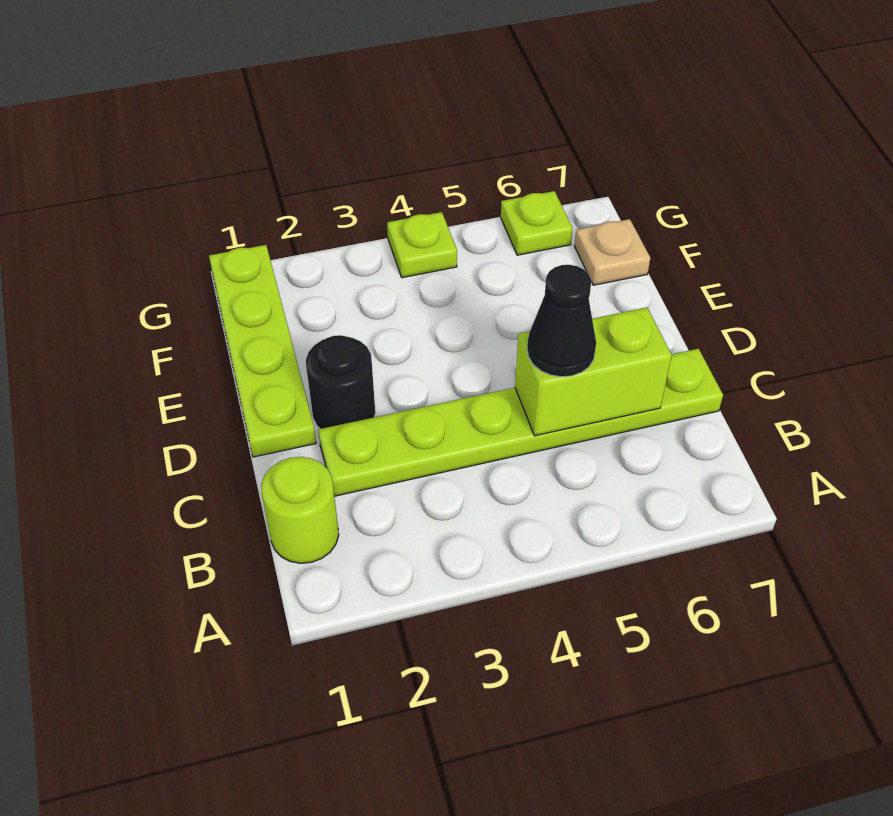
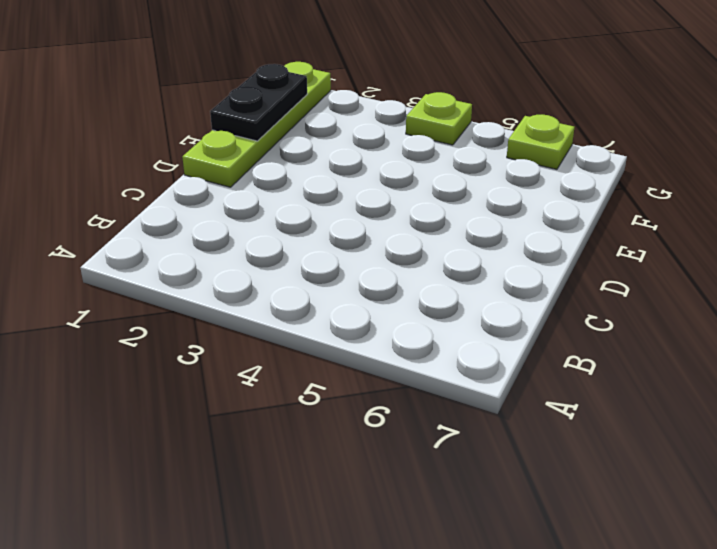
black 1x2 plate [210,64,307,141] -> none
none -> lime 1x1 round brick [261,457,339,563]
none -> lime 1x6 plate [318,349,723,496]

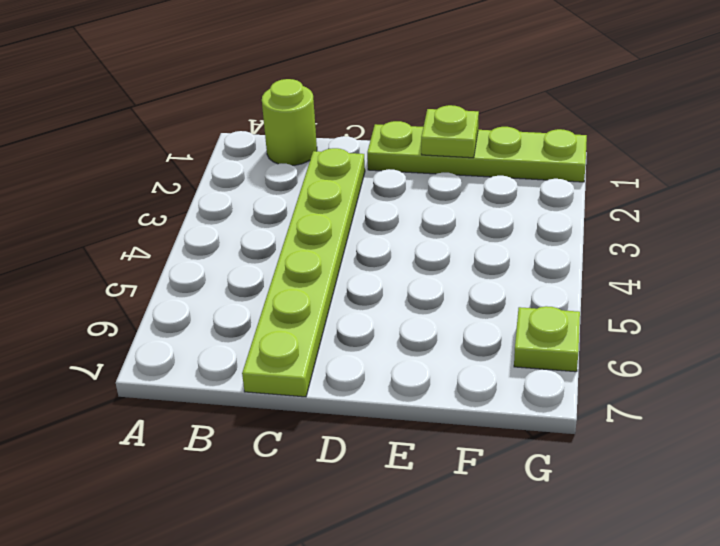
lime 1x1 plate [421,105,479,158] -> lime 1x1 plate moved to [387,212,457,278]
none -> black 1x1 round brick [306,335,375,429]
none -> tan 1x1 plate [575,219,650,285]

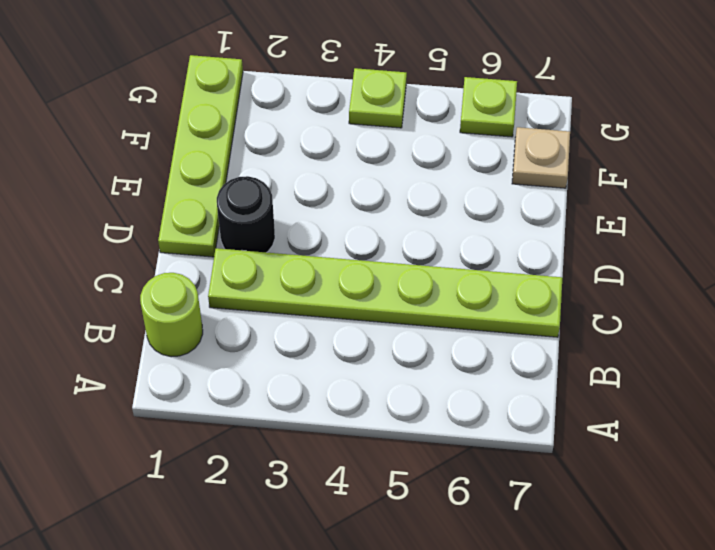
none -> lime 1x2 brick [515,308,672,436]
none -> black 1x1 cone [527,265,596,377]

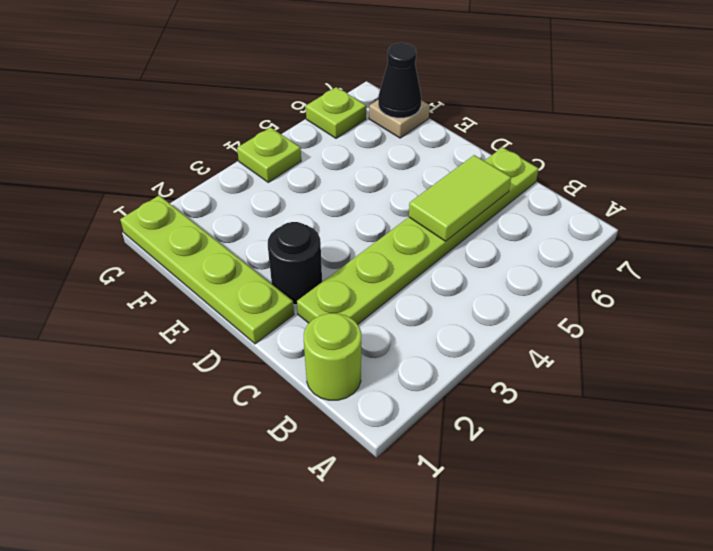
lime 1x2 tile [409,155,511,241] -> lime 1x2 brick [515,308,672,436]
black 1x1 cone [378,43,421,118] -> black 1x1 cone moved to [527,265,596,377]

